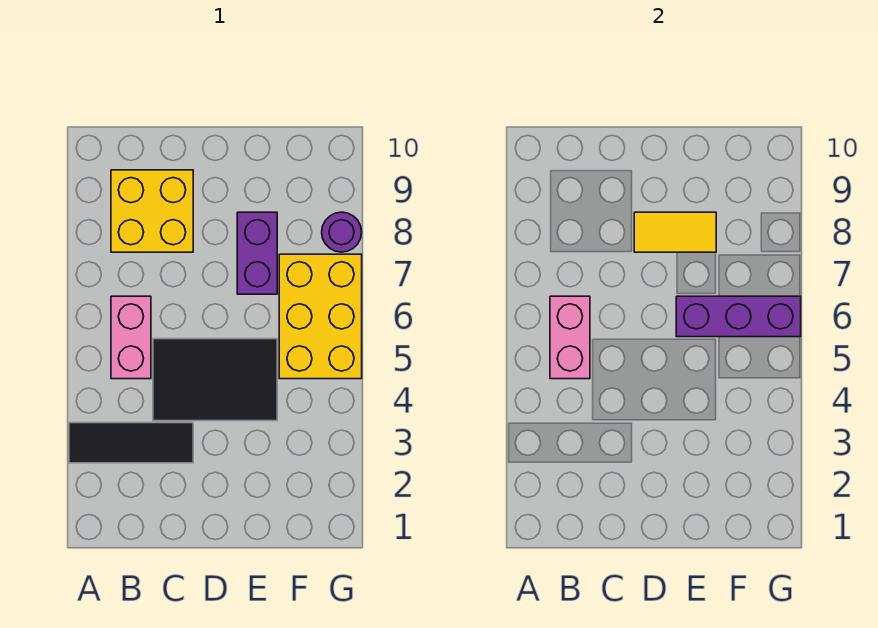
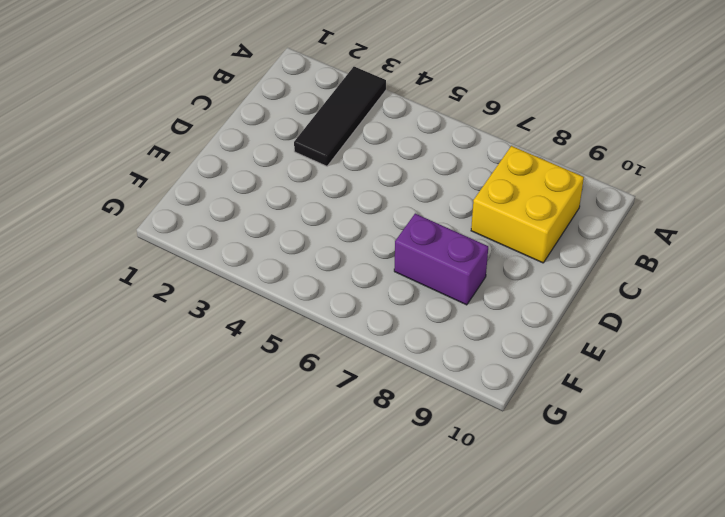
none -> pink 1x2 brick [111,296,151,379]
none -> black 2x3 tile [153,339,277,421]

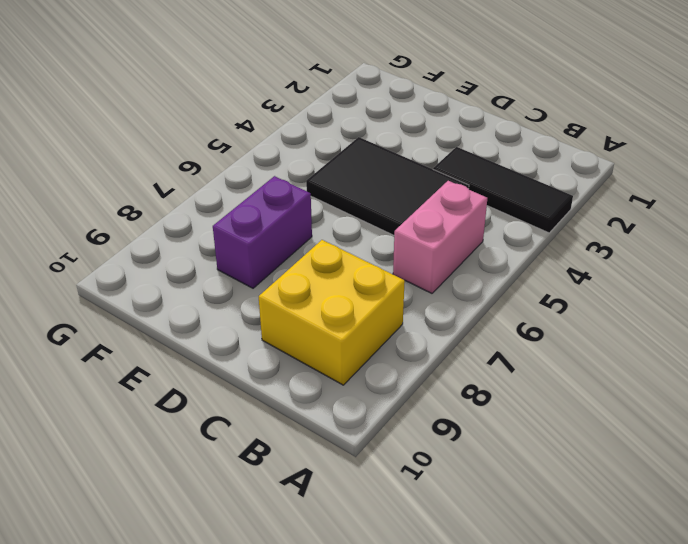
none -> yellow 2x3 brick [279,254,362,379]
none -> purple 1x1 round brick [322,212,362,252]

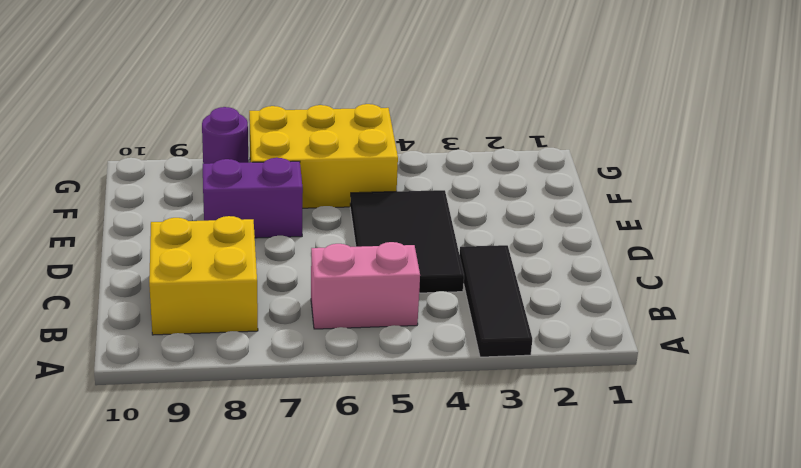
none -> pink 1x2 brick [550,296,590,379]
none -> yellow 1x2 tile [634,212,716,252]

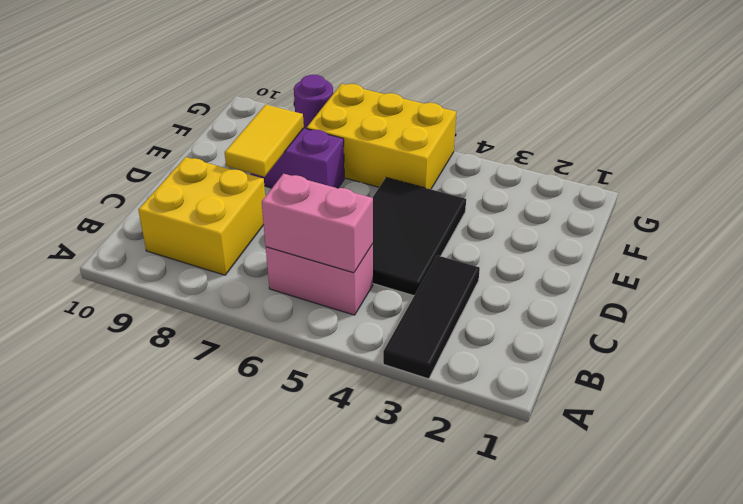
none -> purple 1x3 brick [676,296,801,337]

